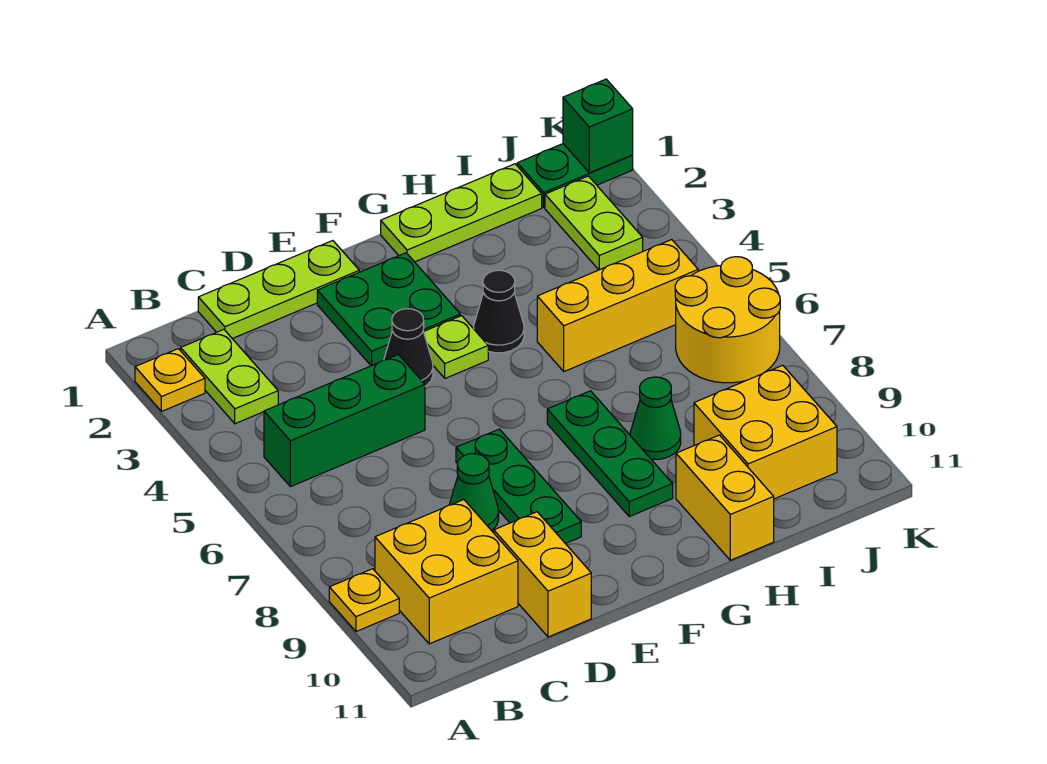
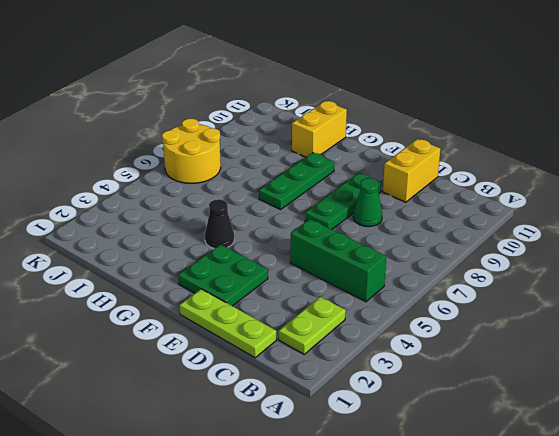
none -> yellow 1x1 plate [135,349,205,411]
none -> yellow 1x1 plate [329,569,399,631]
none -> yellow 2x2 brick [375,500,518,644]

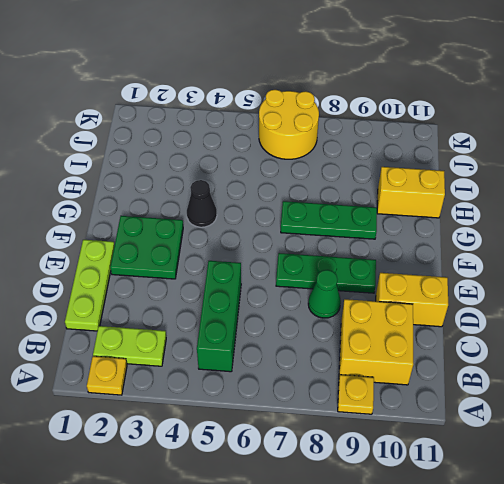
none -> black 1x1 cone [384,309,433,386]
none -> lime 1x1 plate [424,316,488,378]
none -> lime 1x3 plate [381,164,542,262]

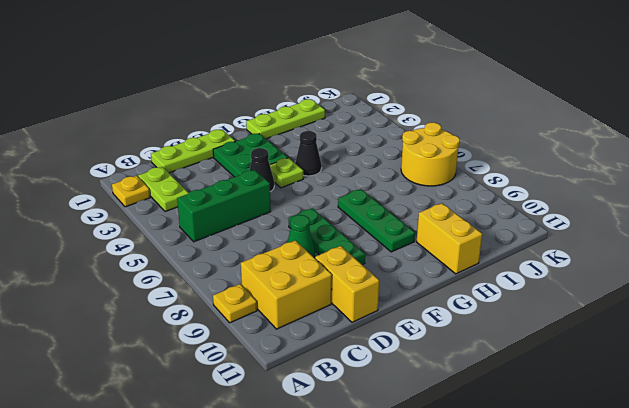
none -> yellow 1x3 brick [537,240,698,371]
none -> green 1x1 cone [630,377,681,460]
none -> yellow 2x2 brick [694,365,837,499]

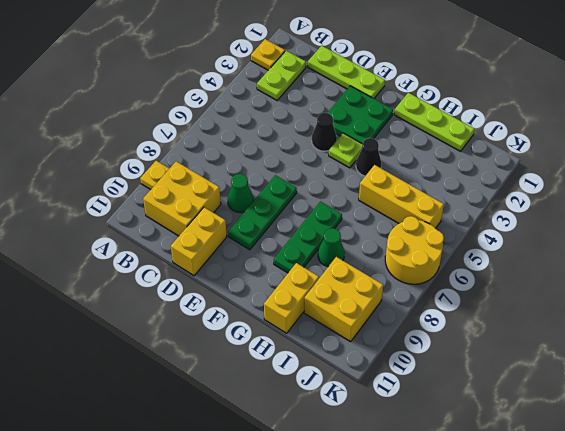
none -> green 1x3 brick [264,355,425,487]
none -> green 1x2 plate [517,144,633,207]
none -> lime 1x2 plate [545,176,643,270]

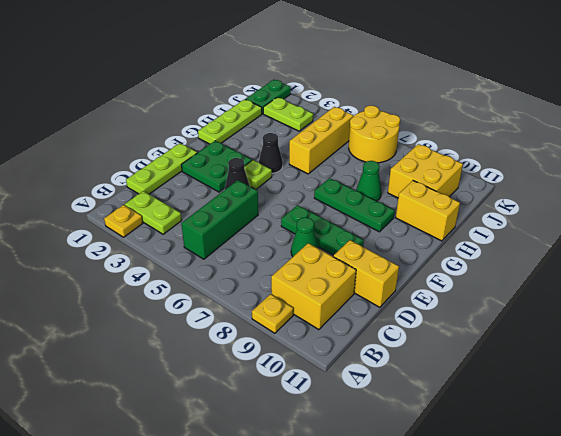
none -> green 1x1 brick [563,79,633,173]

